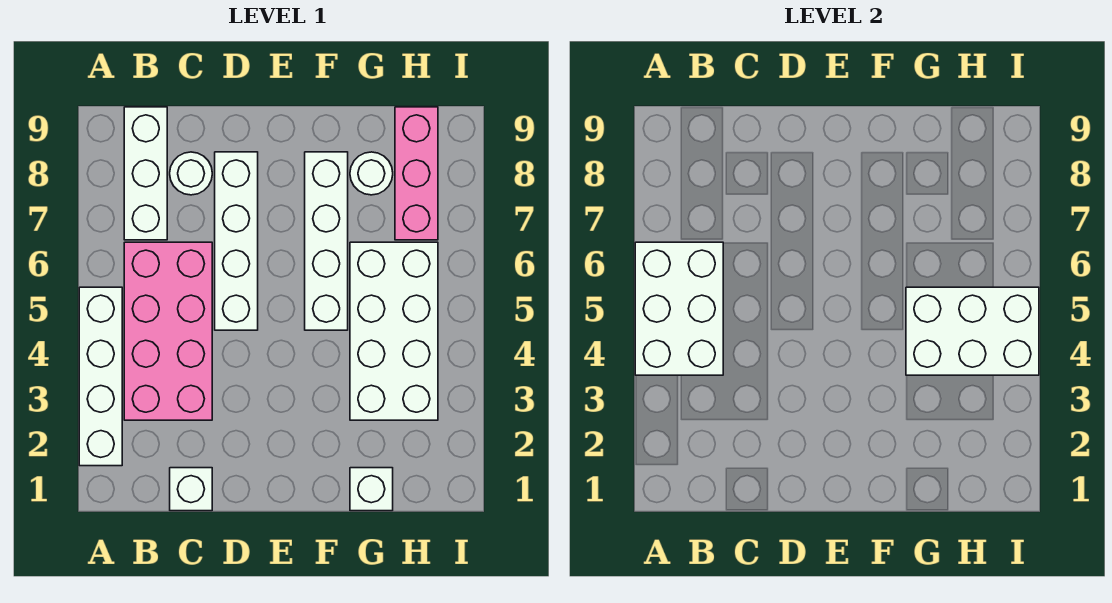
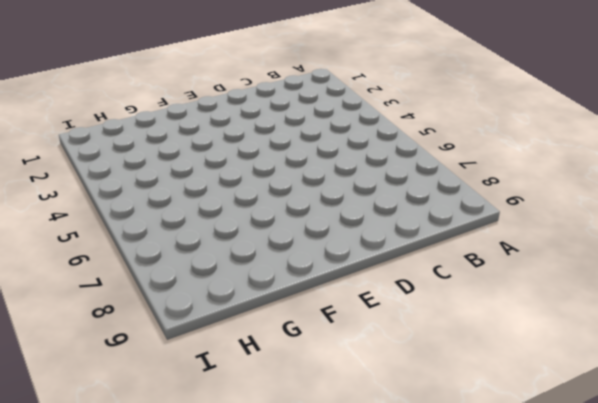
none -> white 1x4 brick [79,287,122,466]
none -> pink 2x4 brick [124,242,212,420]
none -> white 1x3 brick [124,107,167,240]

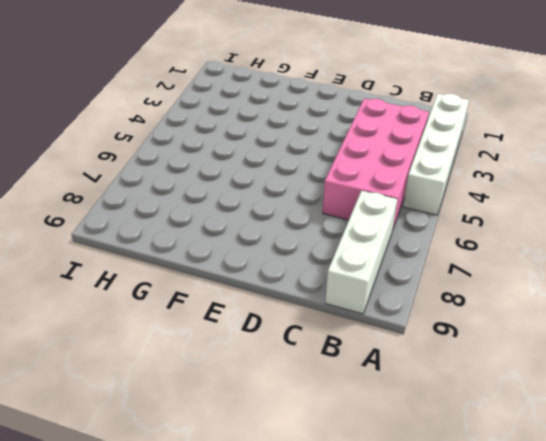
none -> white 1x1 brick [170,468,212,511]
none -> white 1x1 round brick [170,152,212,195]
none -> white 1x4 brick [215,152,258,330]

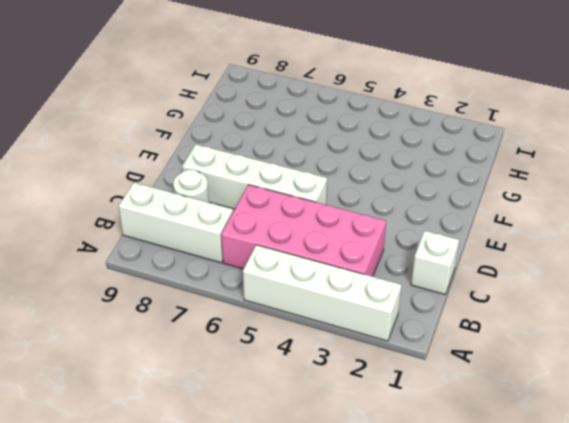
none -> white 1x4 brick [305,152,348,330]
none -> white 1x1 brick [350,468,393,511]
none -> white 2x4 brick [350,242,438,420]

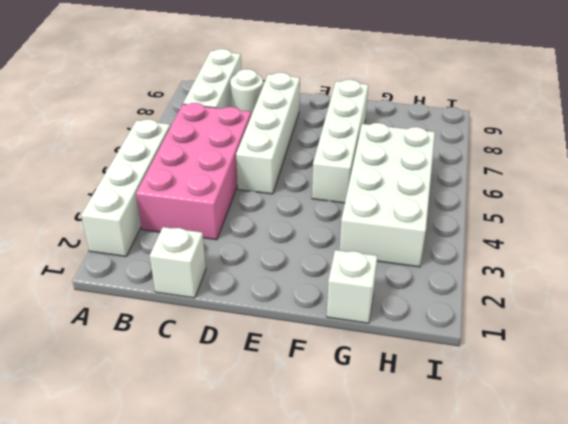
none -> white 1x1 round brick [350,152,393,195]
none -> pink 1x3 brick [395,107,438,240]
none -> white 2x3 brick [635,242,723,375]

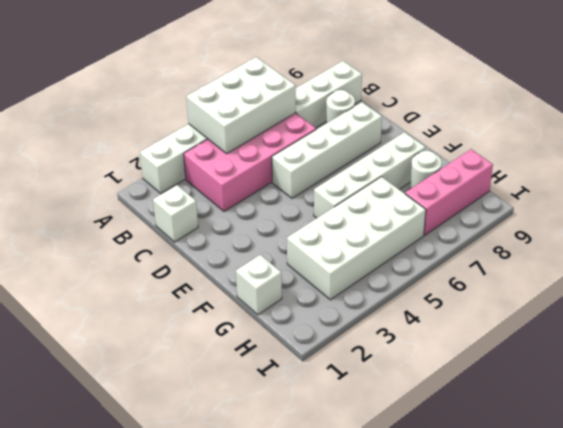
none -> white 2x3 brick [906,287,1039,375]

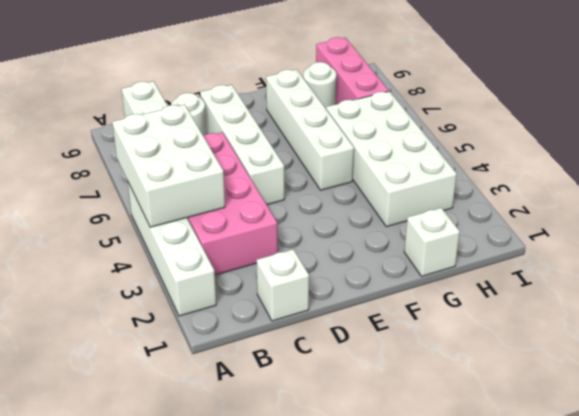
none -> white 2x3 brick [906,287,1039,375]

